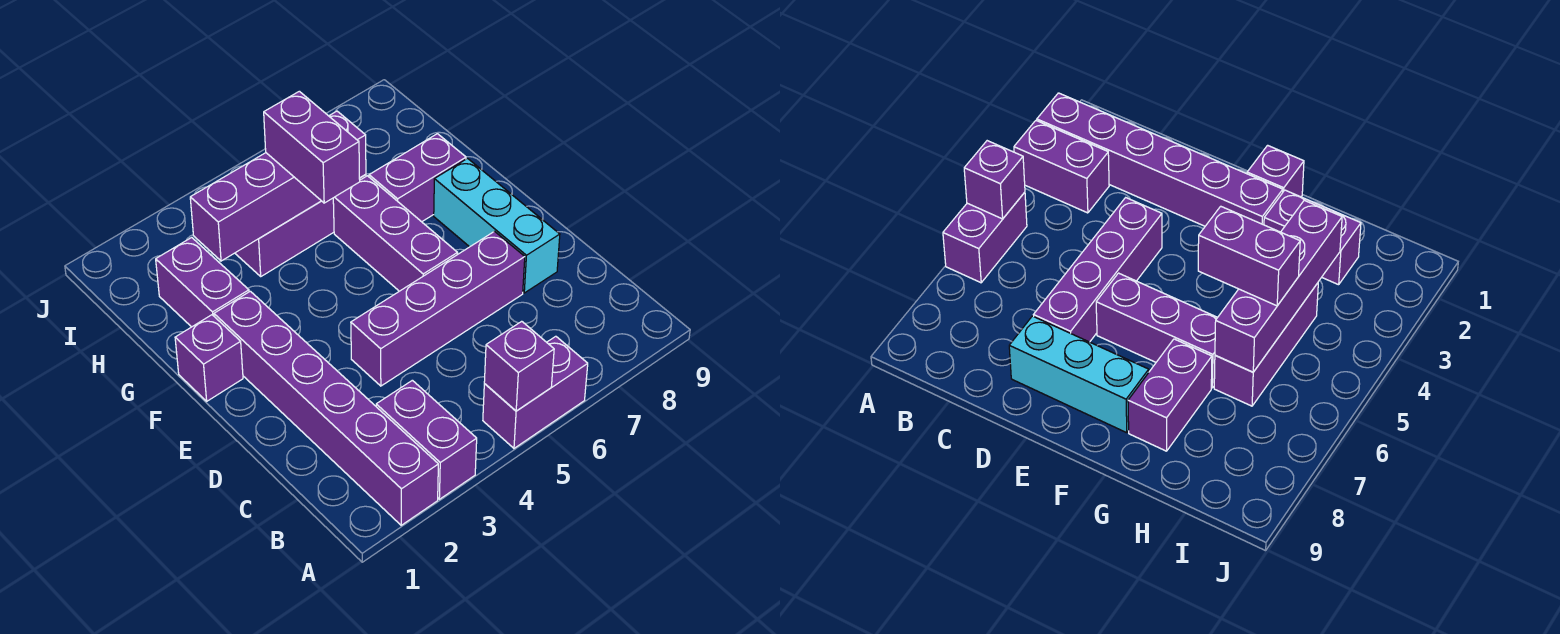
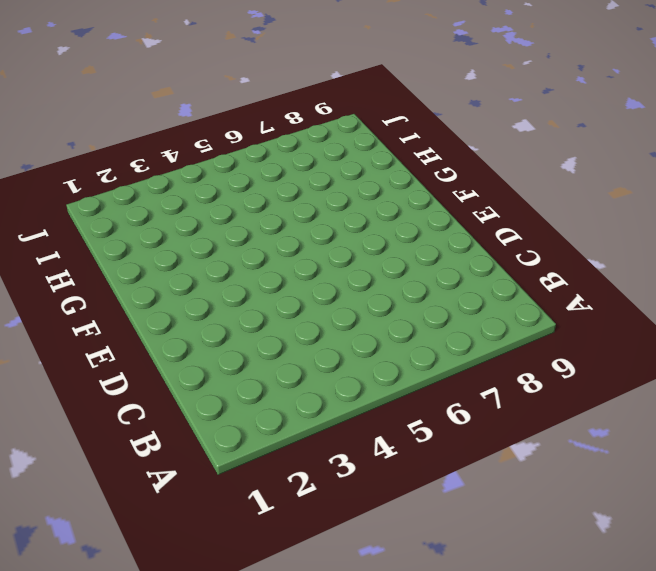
none -> purple 1x6 brick [214,291,438,525]
none -> purple 1x2 brick [376,380,477,499]
none -> purple 1x2 brick [483,336,588,448]

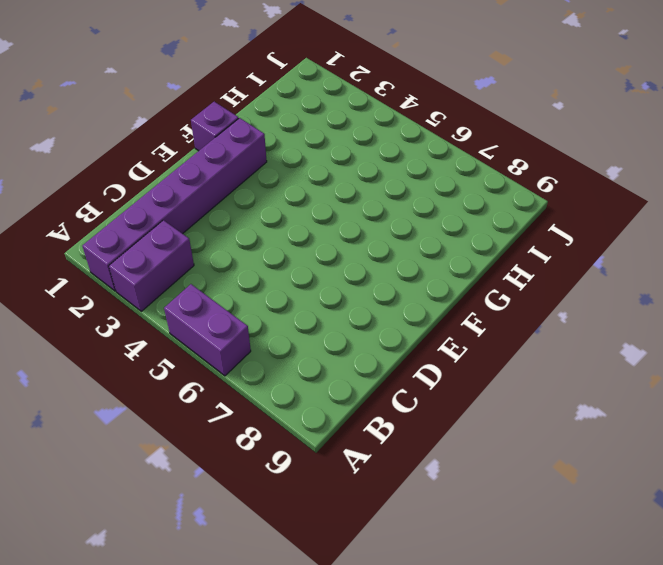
none -> purple 1x4 brick [351,231,525,386]
none -> cyan 1x3 brick [434,159,560,293]
none -> purple 1x3 brick [333,176,458,291]

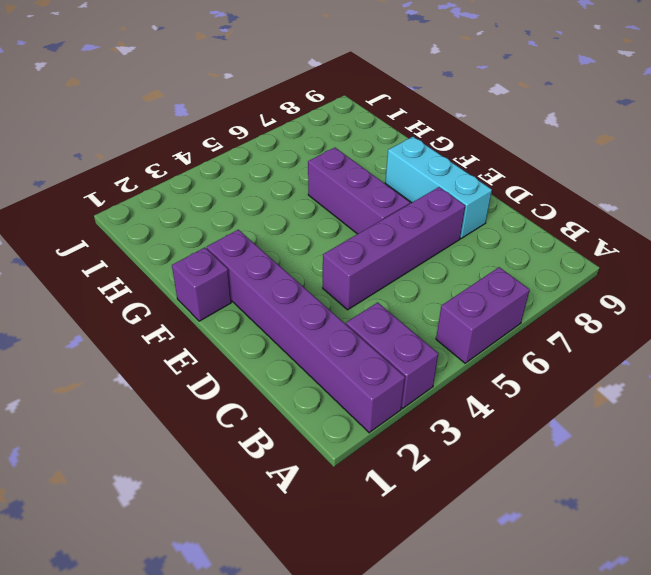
none -> purple 1x2 brick [156,237,249,327]
none -> purple 1x2 brick [369,134,466,222]
none -> purple 1x3 brick [235,175,366,276]

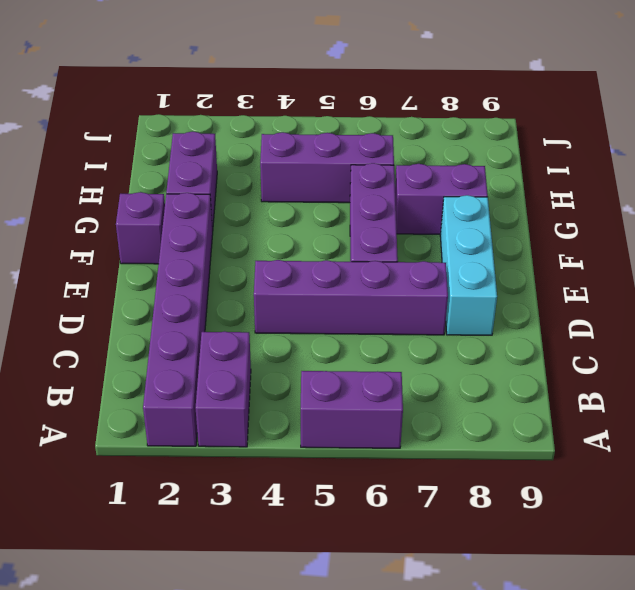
none -> purple 1x1 brick [484,321,554,411]
none -> purple 1x4 brick [190,111,366,261]
none -> purple 1x2 brick [264,91,360,203]

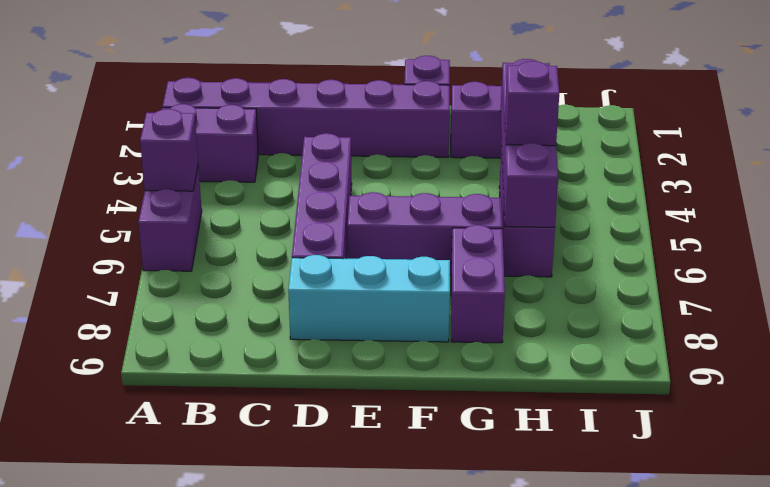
purple 1x1 brick [505,61,559,146] -> purple 1x2 brick [264,91,360,203]

